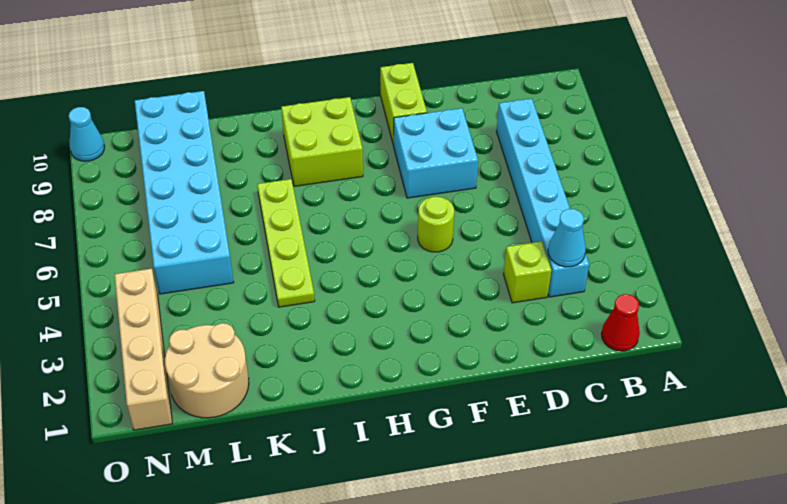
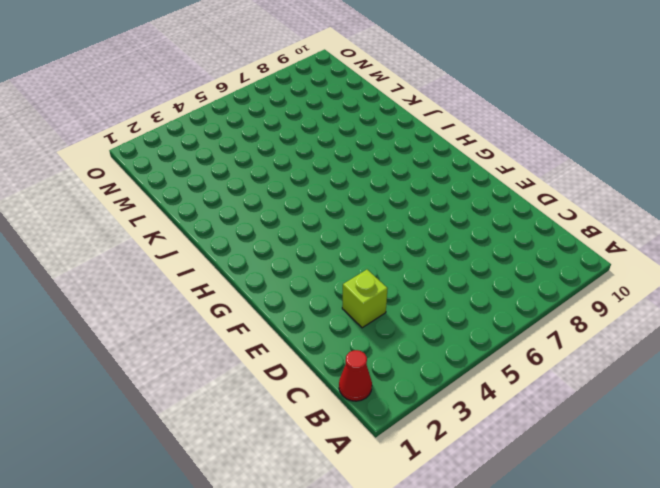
none -> cyan 1x6 brick [496,98,589,297]
none -> cyan 2x2 brick [394,108,478,198]
none -> lime 1x1 round brick [418,197,454,252]

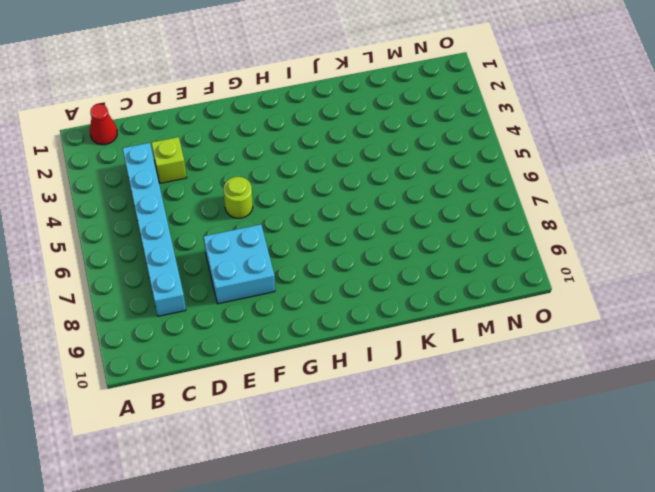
none -> lime 1x2 brick [380,63,427,145]
none -> lime 2x2 brick [281,97,363,186]
none -> lime 1x4 plate [257,179,315,307]

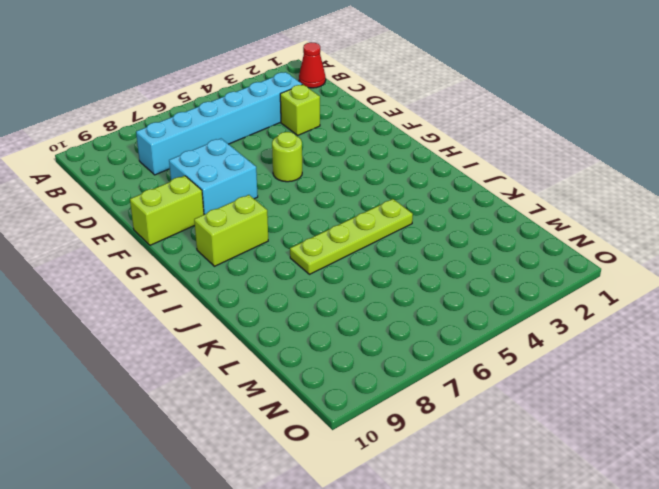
lime 1x2 brick [194,195,268,266] -> lime 2x2 brick [281,97,363,186]
none -> tan 2x2 round brick [165,323,249,418]
none -> cyan 2x6 brick [135,91,234,294]
none -> tan 1x4 brick [115,269,173,430]

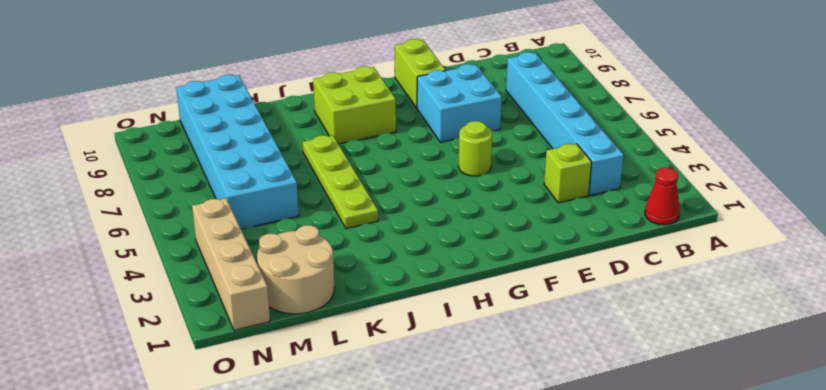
none -> cyan 1x1 cone [69,107,105,161]
none -> cyan 1x1 cone [548,209,586,267]

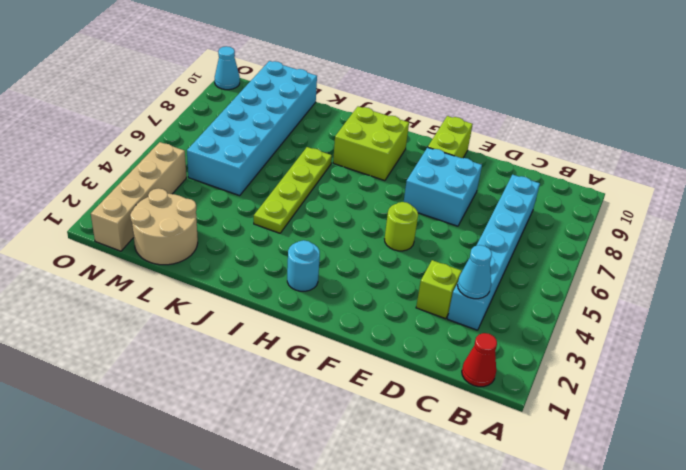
cyan 1x1 round brick [287,240,320,291] -> none

